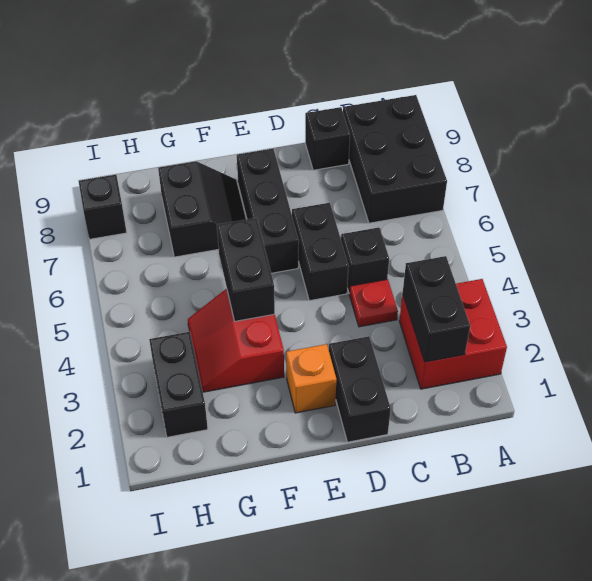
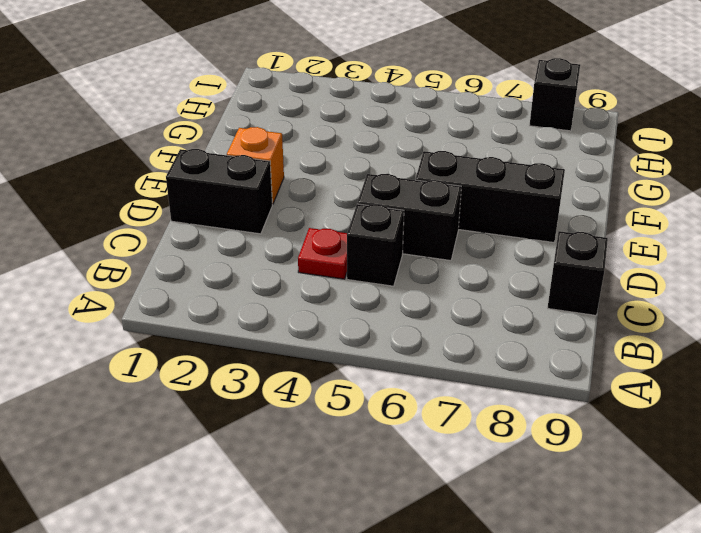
none -> red 2x2 brick [399,279,507,389]
none -> black 2x3 brick [343,95,447,223]
none -> red 2x2 slope [188,289,284,392]

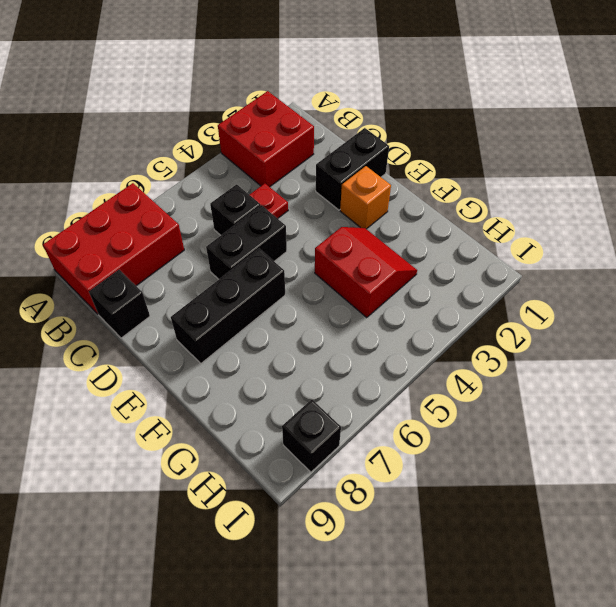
red 2x3 brick [43,183,184,314] -> black 2x3 brick [343,95,447,223]
red 2x2 slope [315,227,417,317] -> red 2x2 slope turned to [188,289,284,392]
none -> black 2x2 slope [158,161,246,257]
none -> black 1x2 brick [149,332,208,437]
none -> black 1x2 brick [403,256,470,362]

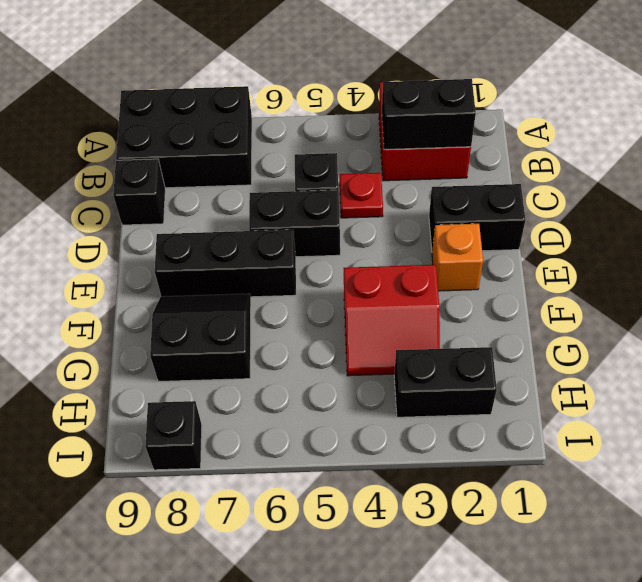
none -> black 1x2 brick [217,218,275,321]

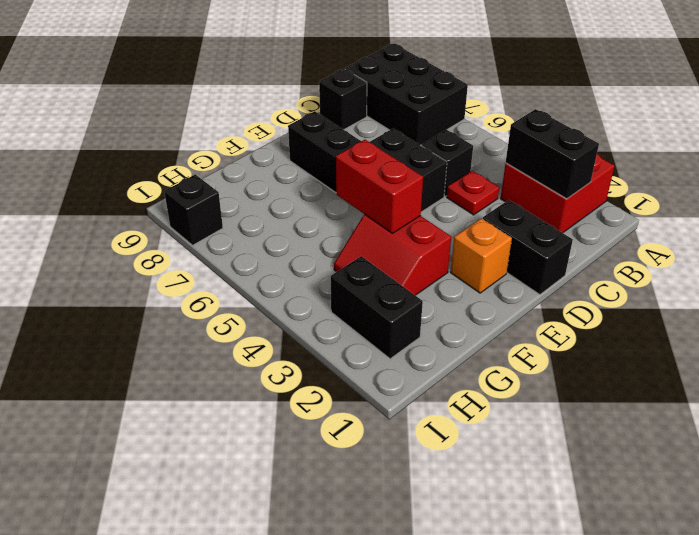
red 1x2 brick [336,140,423,233] -> black 1x2 brick [217,218,275,321]
none -> black 2x2 slope [158,161,246,257]

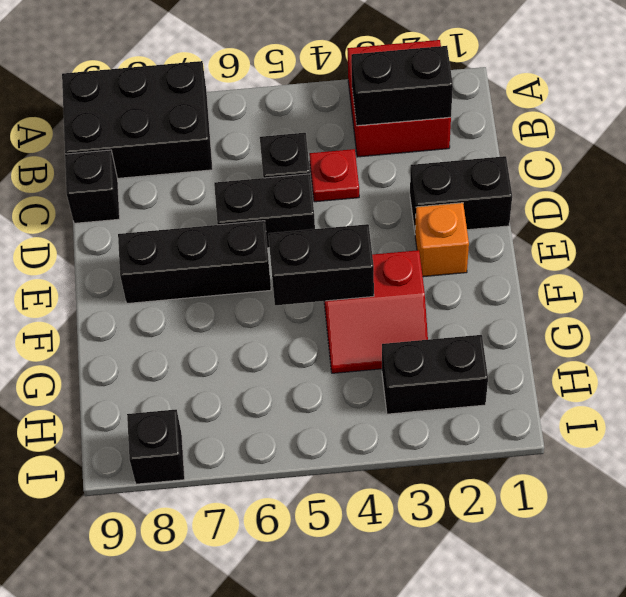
none -> black 2x2 slope [158,161,246,257]

